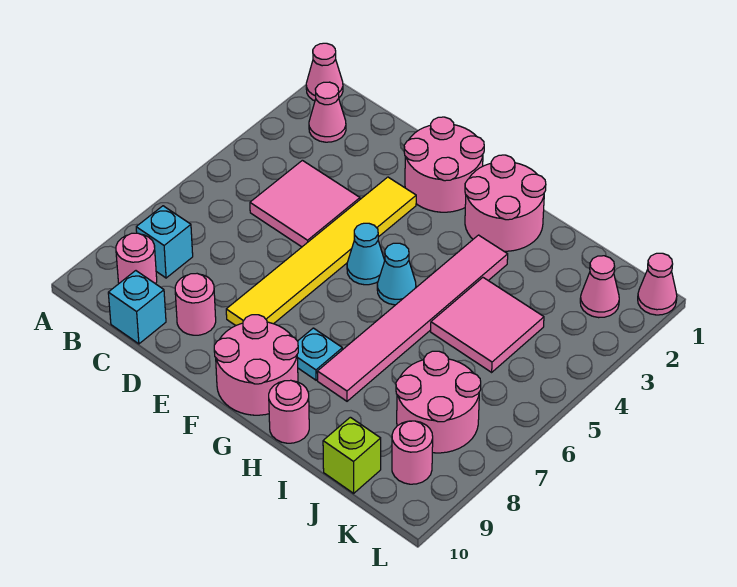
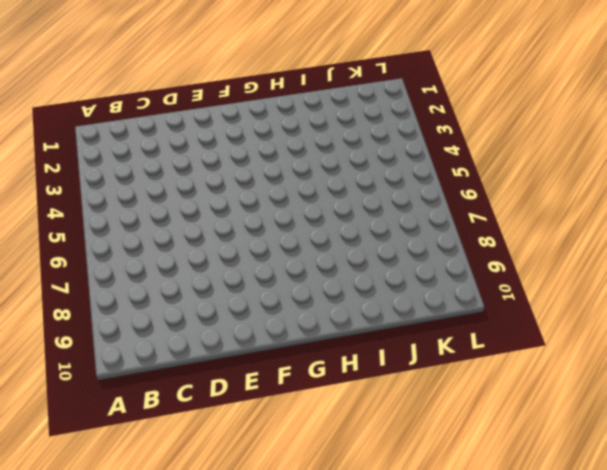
none -> pink 1x1 cone [306,43,343,101]
none -> pink 1x1 cone [309,82,346,142]
none -> cyan 1x1 brick [136,206,193,278]

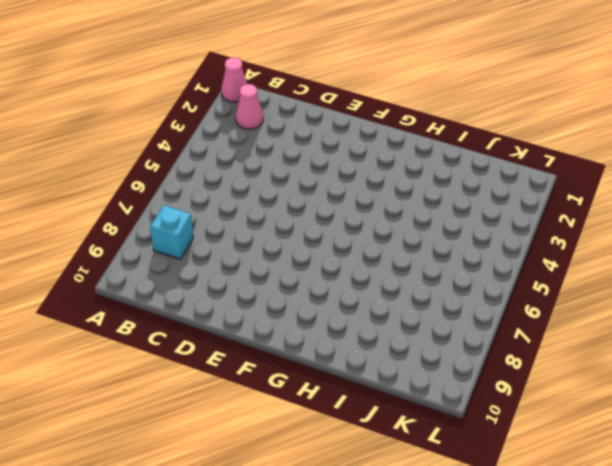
none -> pink 1x1 round brick [116,233,157,284]
none -> pink 2x2 tile [250,160,360,247]
none -> cyan 1x1 brick [108,271,166,344]

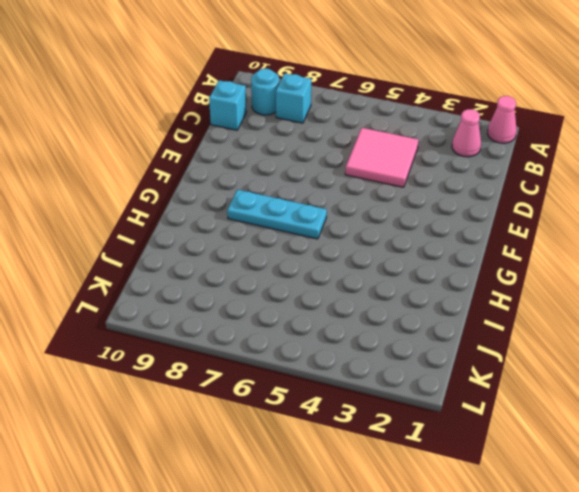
cyan 1x1 round brick [251,69,279,115] -> pink 1x1 round brick [116,233,157,284]
cyan 1x3 plate [227,190,327,239] -> cyan 1x1 plate [297,328,342,380]
none -> pink 1x1 round brick [175,274,216,335]
none -> pink 2x2 round brick [404,117,484,212]
none -> yellow 1x6 tile [226,177,416,325]

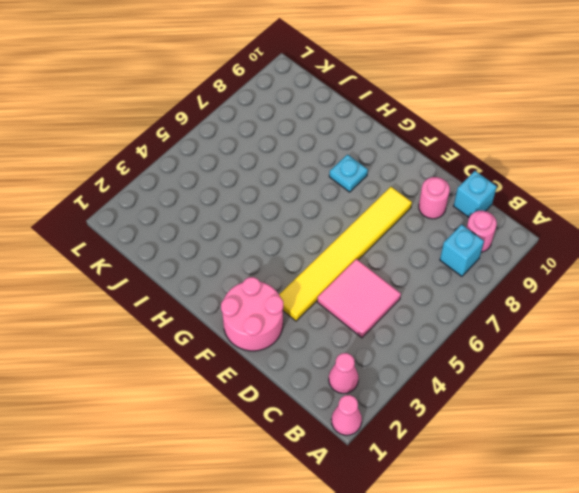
none -> cyan 1x1 cone [347,223,385,285]
none -> pink 2x2 round brick [214,315,298,415]
none -> pink 2x2 round brick [465,155,546,251]

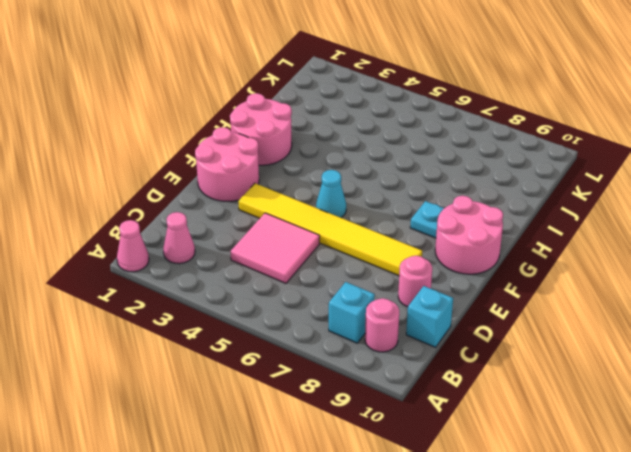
none -> cyan 1x1 cone [377,243,416,305]
none -> pink 1x6 tile [317,235,508,401]
none -> pink 1x1 round brick [269,380,309,443]

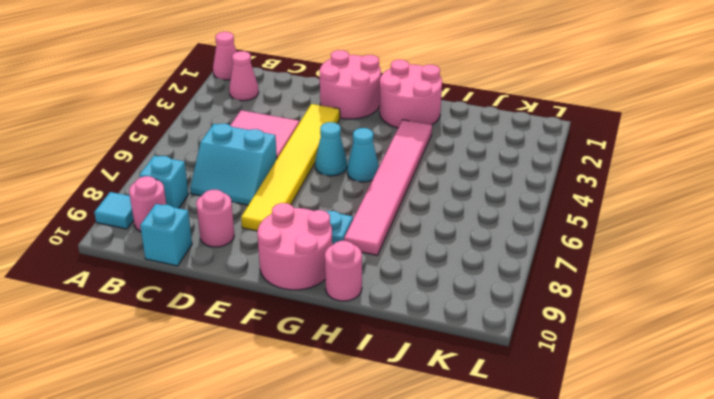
cyan 1x1 tile [94,192,134,229] -> none
cyan 2x2 slope [190,124,277,205] -> none
none -> pink 2x2 tile [431,278,544,372]
none -> pink 2x2 round brick [396,351,481,453]
none -> lime 1x1 brick [323,417,381,493]

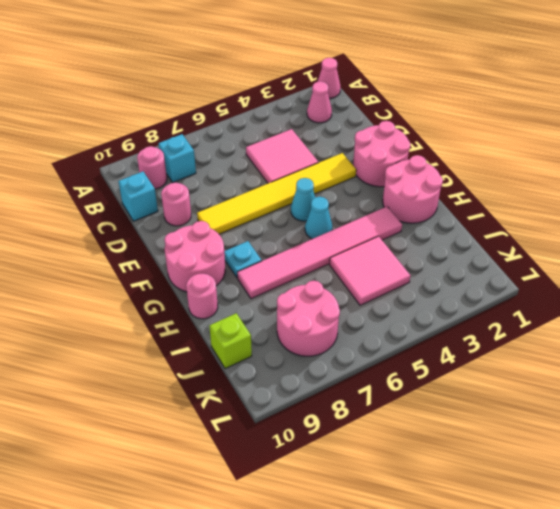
none -> pink 1x1 cone [580,256,619,318]
none -> pink 1x1 round brick [392,421,433,484]
none -> pink 1x1 cone [638,253,677,315]

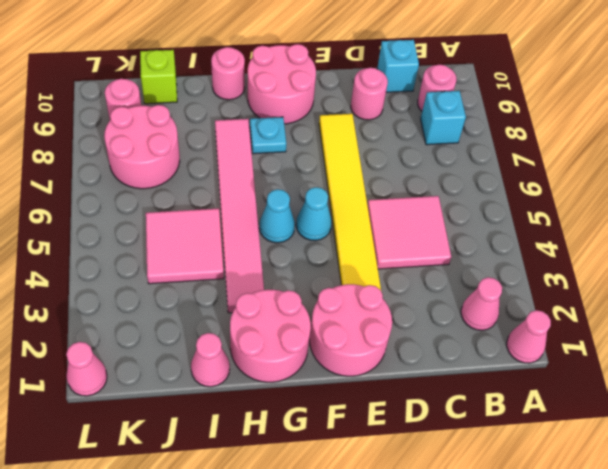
pink 1x1 cone [191,333,230,387] -> pink 1x1 cone moved to [580,256,619,318]

